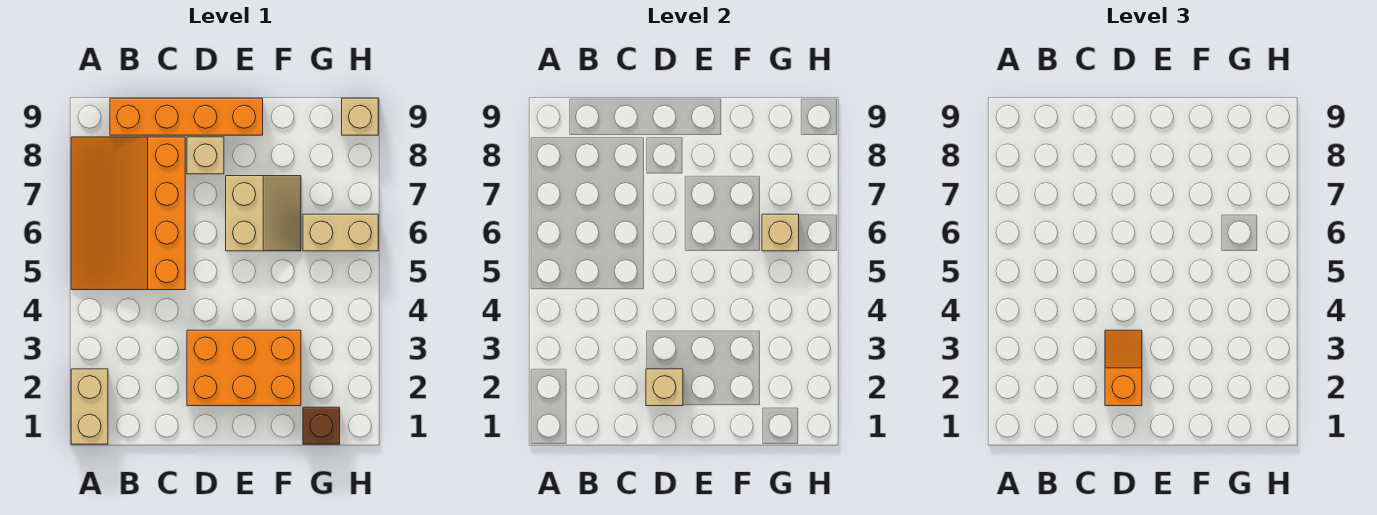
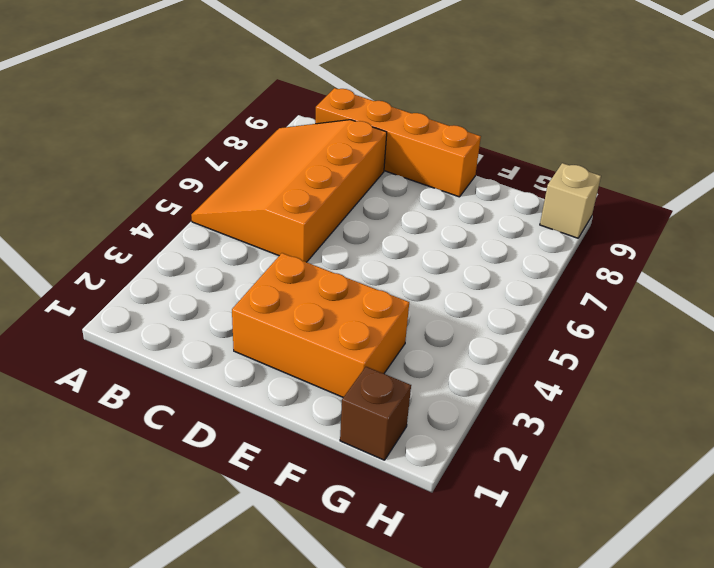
none -> tan 1x2 brick [71,369,108,444]
none -> tan 1x1 brick [187,137,224,174]
none -> tan 2x2 slope [226,176,301,251]

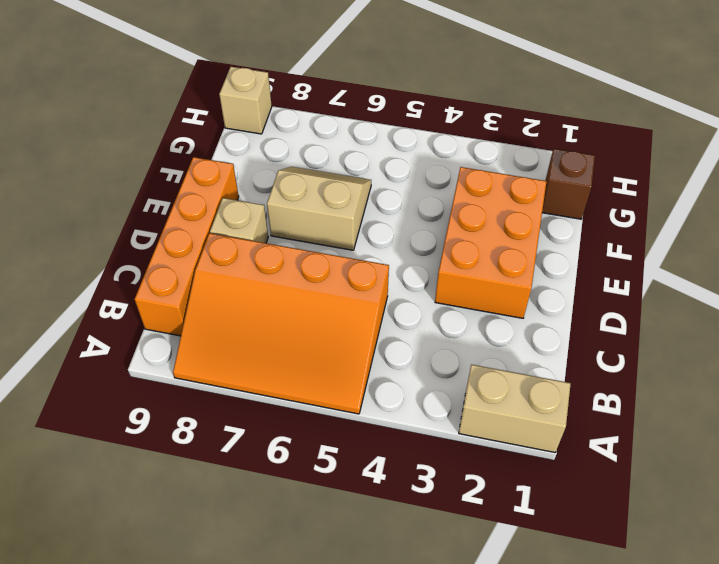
none -> tan 1x2 brick [303,214,378,251]
none -> tan 1x1 brick [646,369,683,406]
none -> tan 1x1 brick [762,214,799,251]

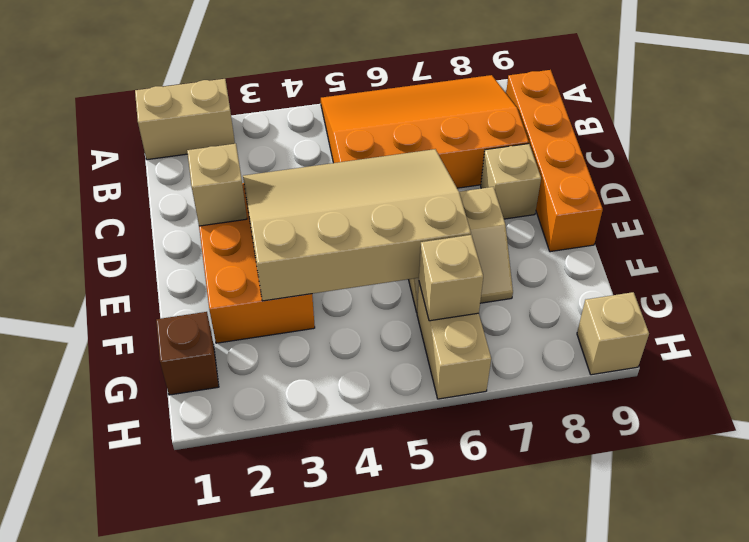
tan 3x4 slope [243,149,471,301] -> none
none -> orange 1x2 slope [1105,330,1142,406]

